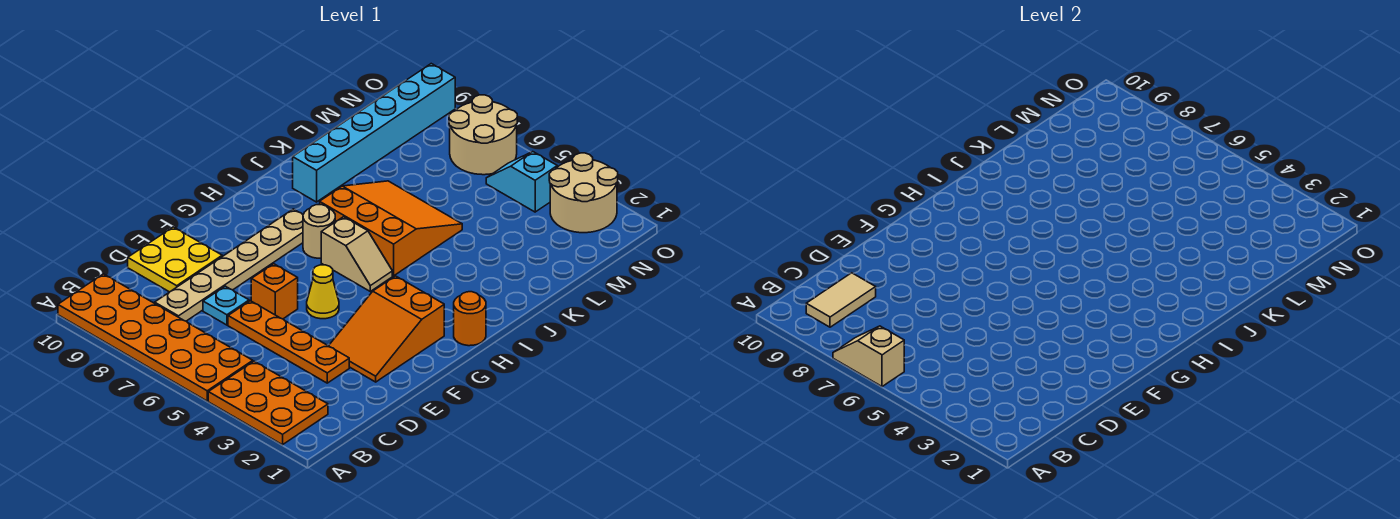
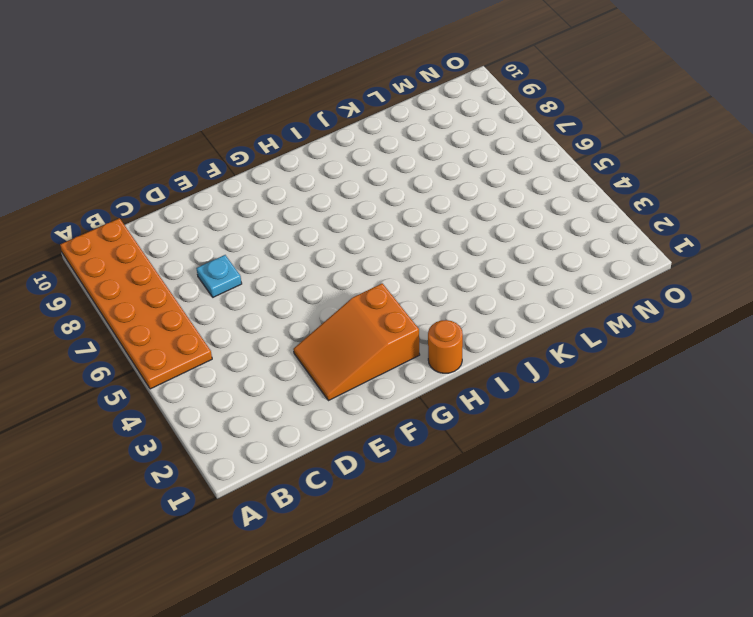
none -> orange 2x3 plate [208,361,328,445]
none -> tan 1x6 plate [155,209,303,321]
none -> orange 1x4 plate [228,301,349,383]

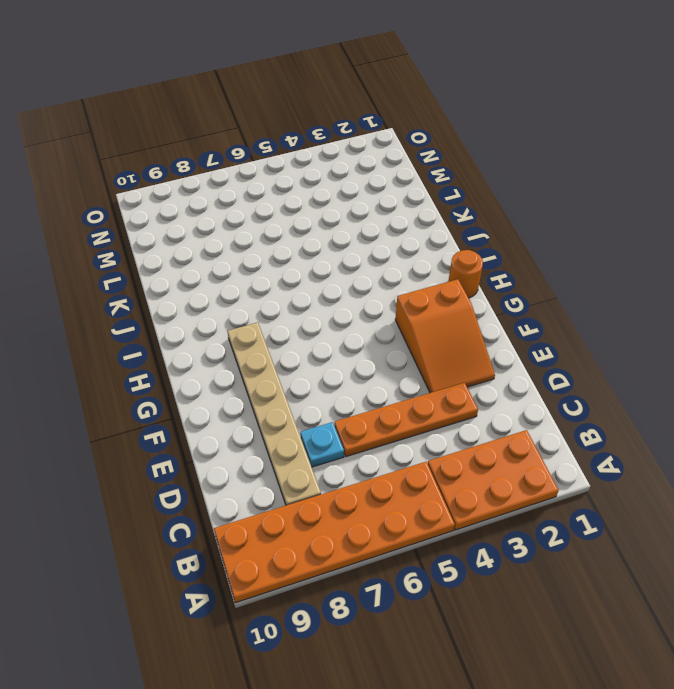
none -> yellow 2x2 plate [128,227,222,292]
none -> orange 1x1 brick [251,264,298,319]
none -> yellow 1x1 cone [307,265,339,319]

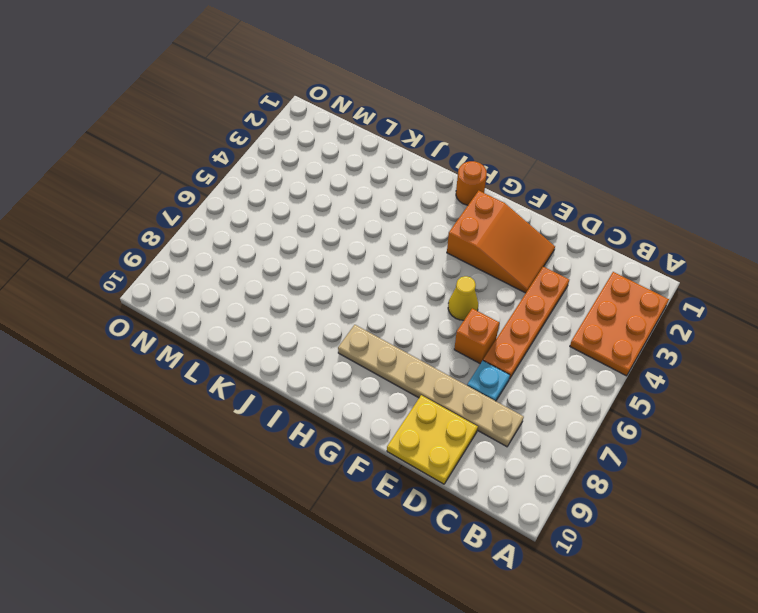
none -> orange 2x6 plate [58,274,253,401]
none -> tan 1x2 slope [321,217,392,291]
none -> tan 1x1 round brick [303,205,335,258]

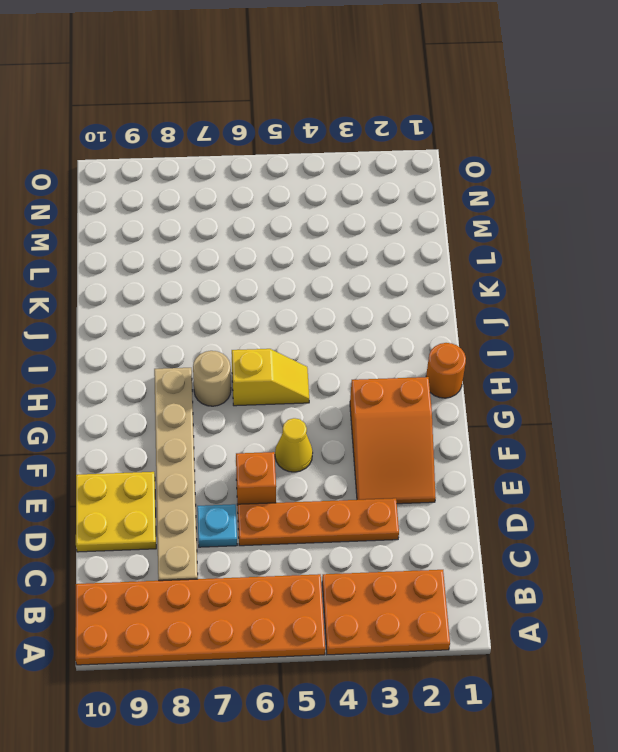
yellow 1x2 slope [232,349,309,406] -> tan 1x2 slope [321,217,392,291]
none -> orange 3x3 slope [320,181,462,276]
none -> cyan 1x6 brick [293,64,455,202]
none -> tan 2x2 round brick [549,153,618,233]

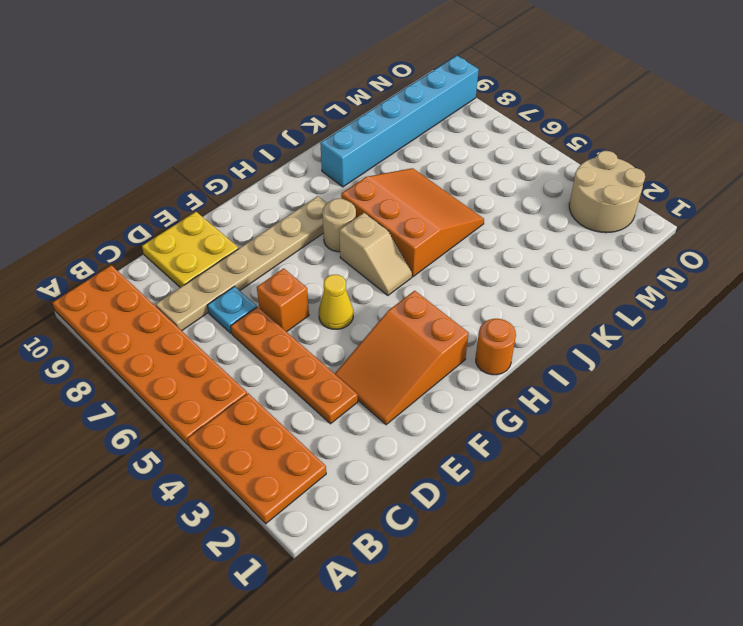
none -> cyan 1x2 slope [486,152,557,212]
none -> tan 2x2 round brick [449,95,517,175]
none -> tan 1x2 slope [833,326,904,387]

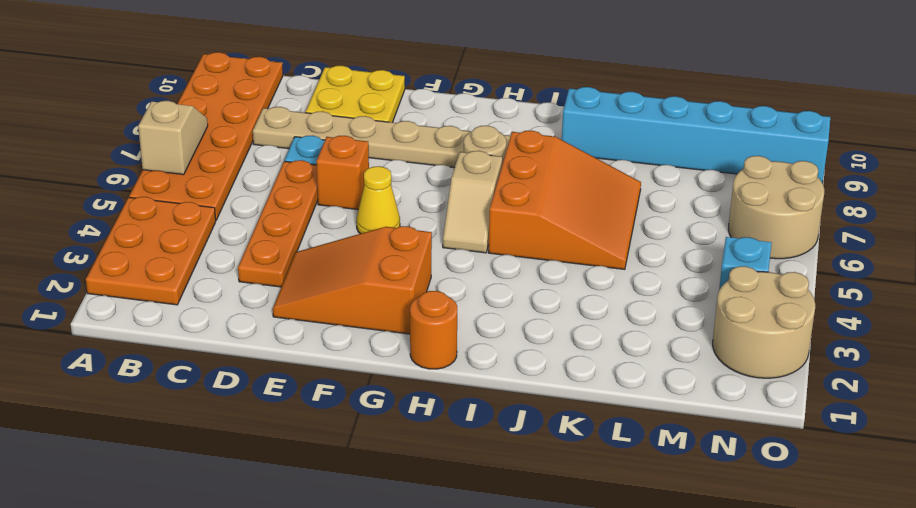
none -> tan 1x2 tile [806,273,876,327]

